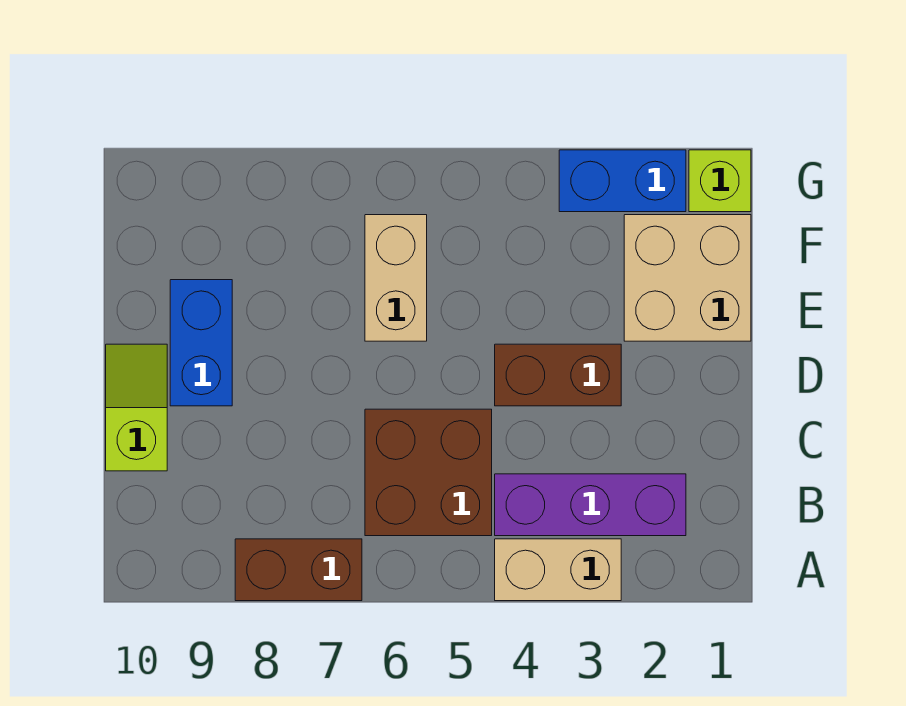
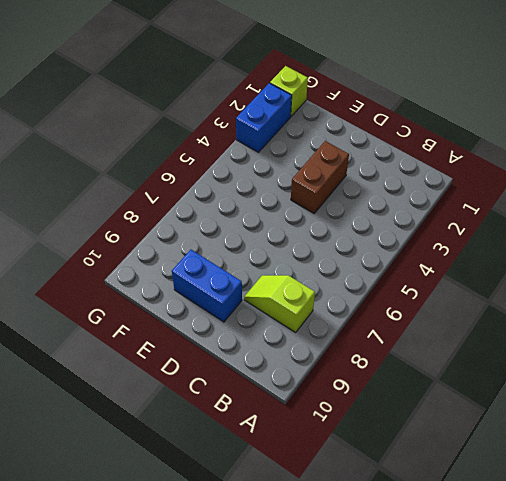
lime 1x2 slope [244,275,315,332] -> lime 1x2 slope moved to [106,344,167,471]
none -> tan 1x2 brick [495,539,621,601]
none -> brown 1x2 brick [235,539,362,601]

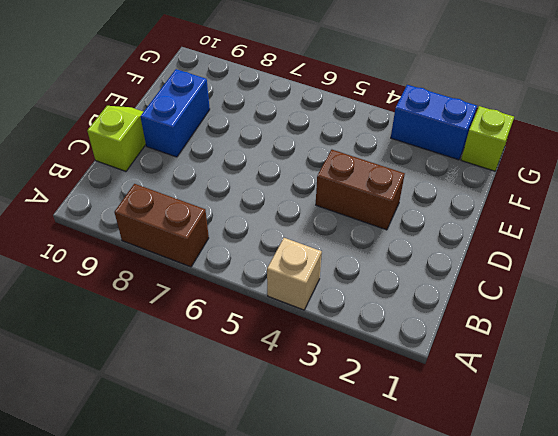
tan 1x1 brick [267,238,322,310] -> tan 1x2 brick [495,539,621,601]
none -> purple 1x3 brick [495,474,686,536]
none -> brown 2x2 brick [365,409,492,536]

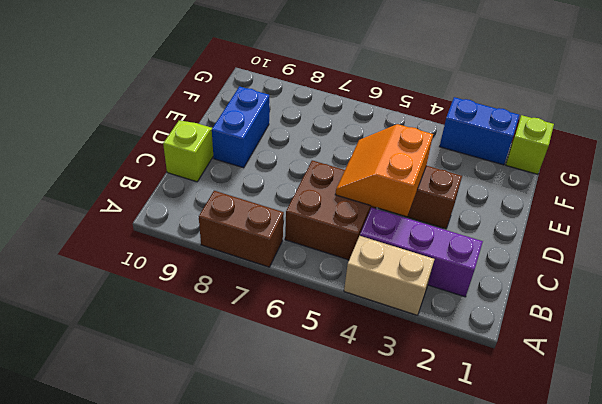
orange 2x2 slope [335,124,433,216] -> none
none -> tan 2x2 brick [624,215,751,341]
none -> tan 1x2 brick [365,215,427,341]

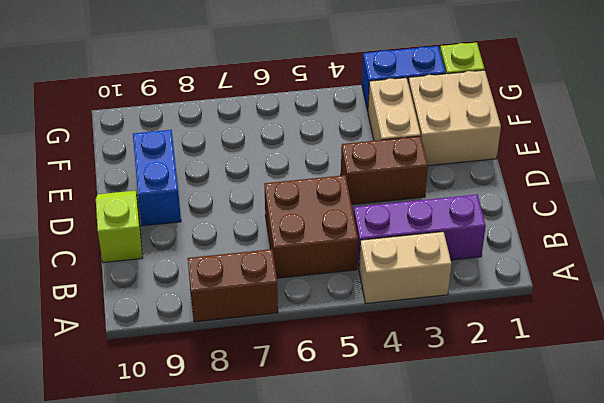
tan 1x2 brick [368,78,420,141] -> tan 1x2 brick moved to [365,215,427,341]

